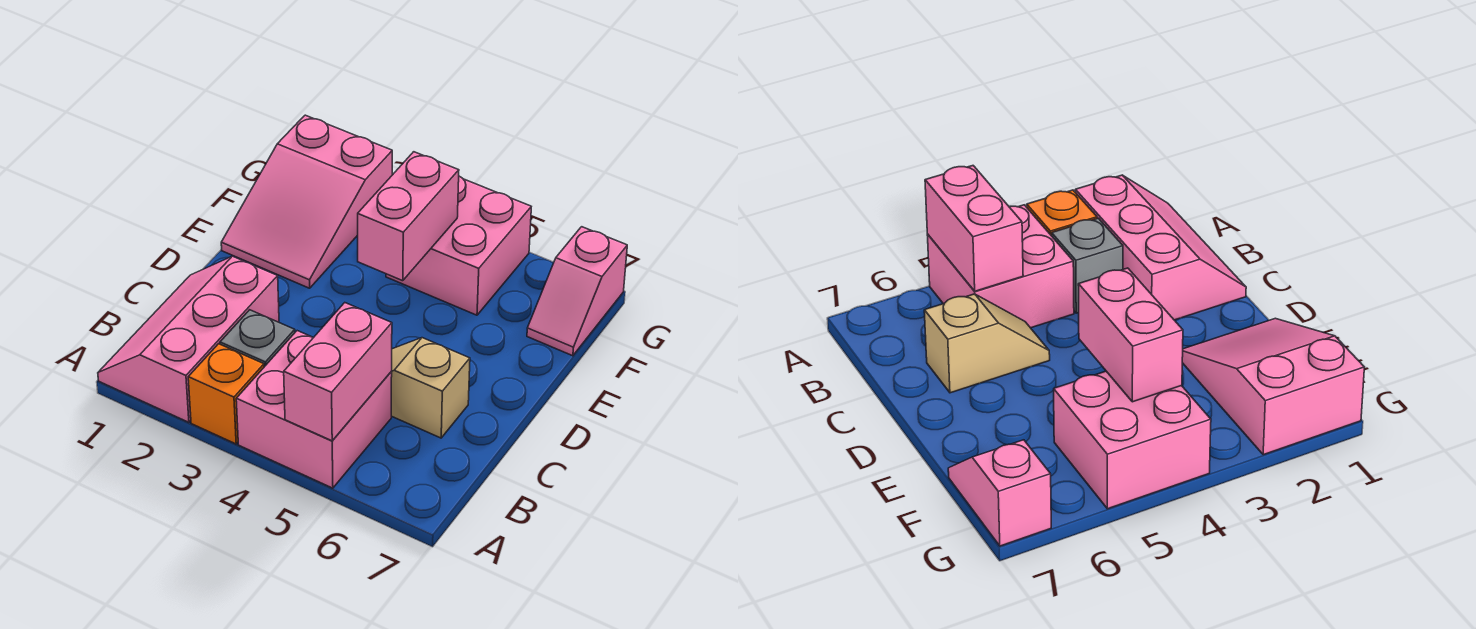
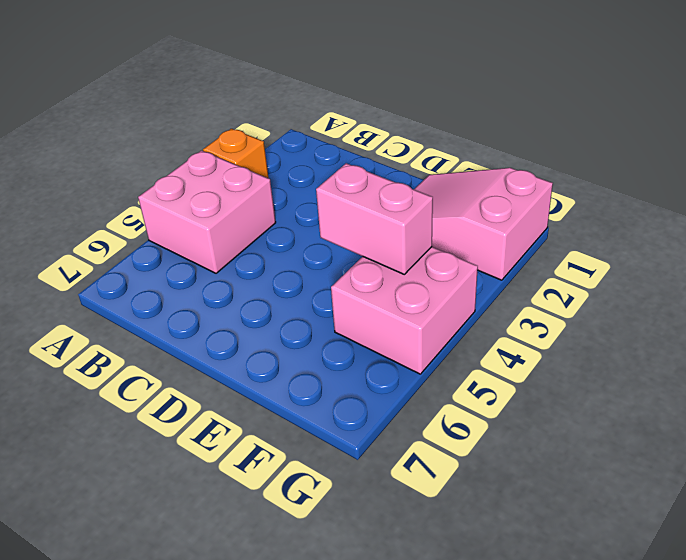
none -> pink 2x3 slope [98,256,279,422]
none -> grey 1x1 brick [220,310,295,367]

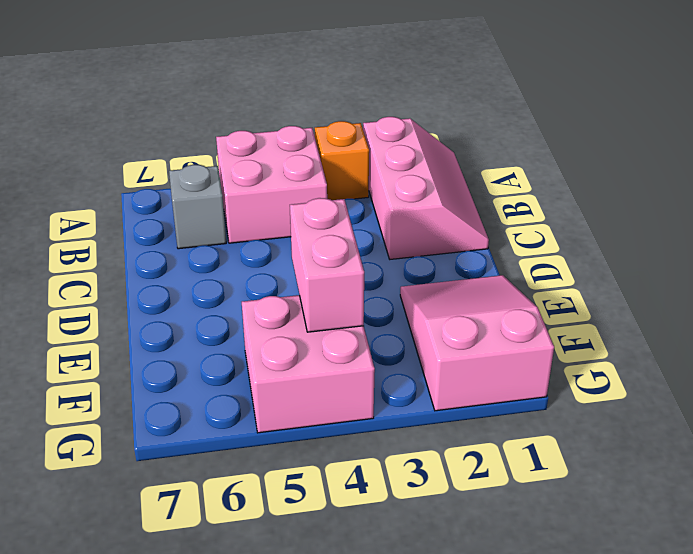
grey 1x1 brick [169,165,226,249] -> grey 1x1 brick moved to [220,310,295,367]
none -> tan 1x2 slope [391,338,470,438]
none -> pink 1x2 slope [527,227,627,356]

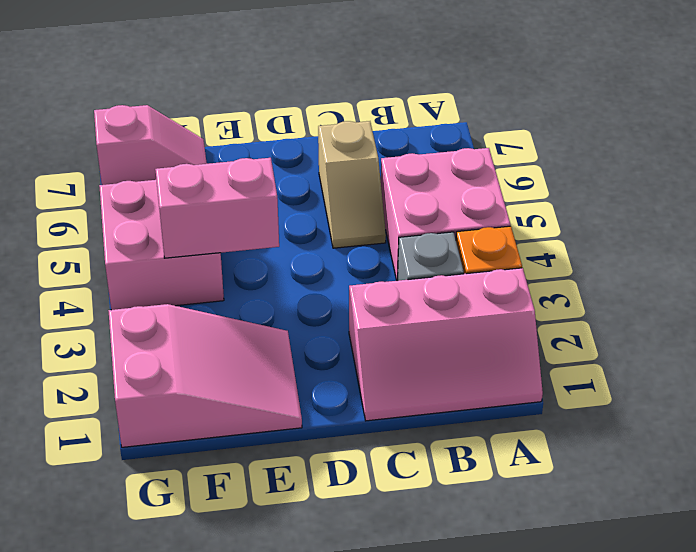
none -> pink 1x2 brick [284,303,392,441]

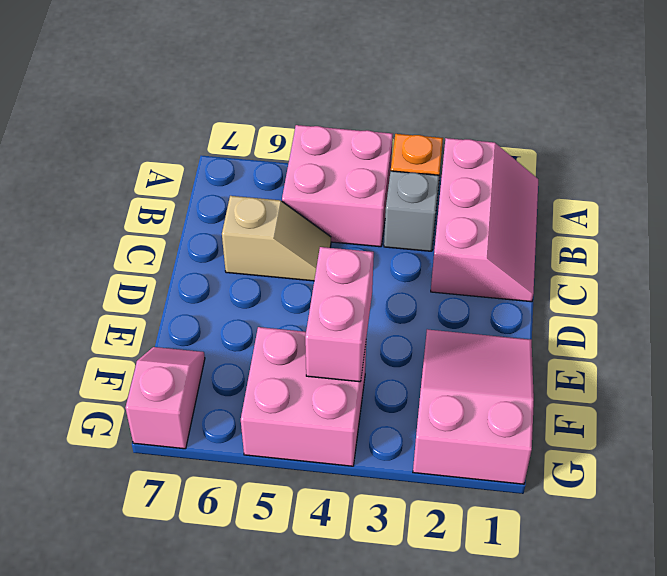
none -> pink 1x2 brick [284,303,392,441]

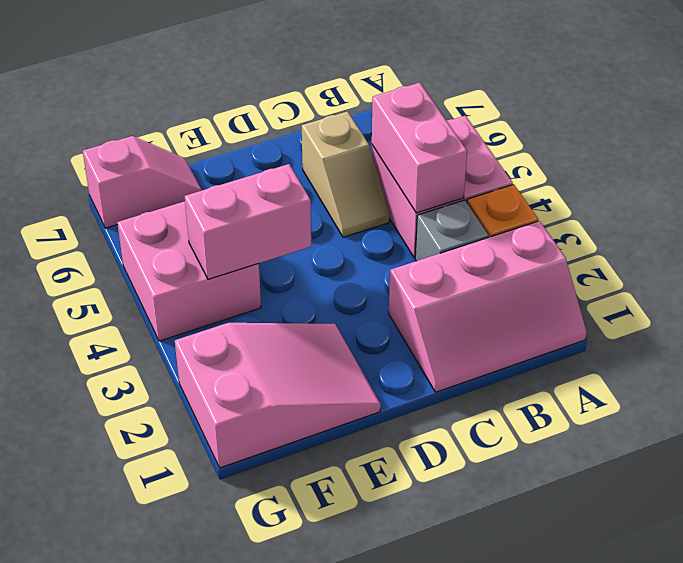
pink 1x2 brick [372,83,467,213] -> pink 1x2 brick turned to [284,303,392,441]

